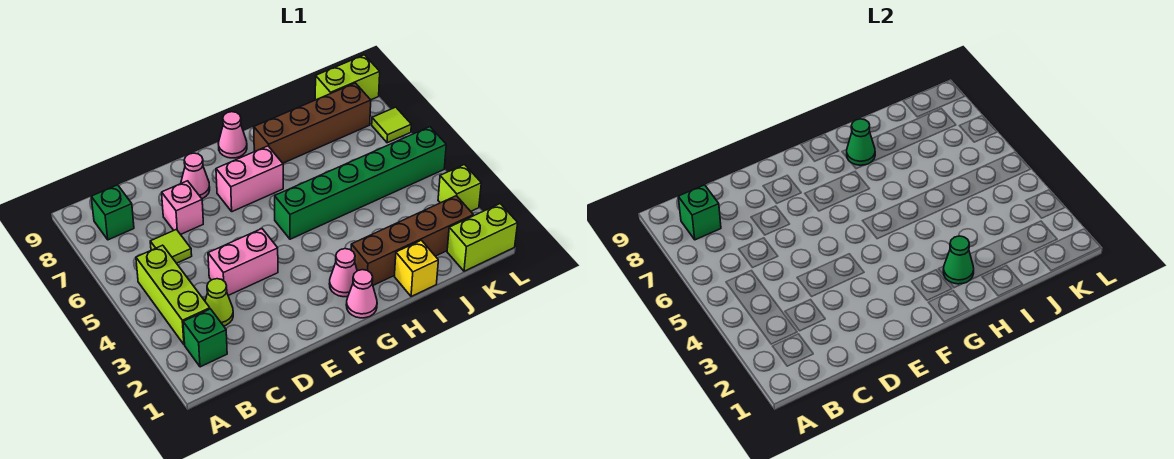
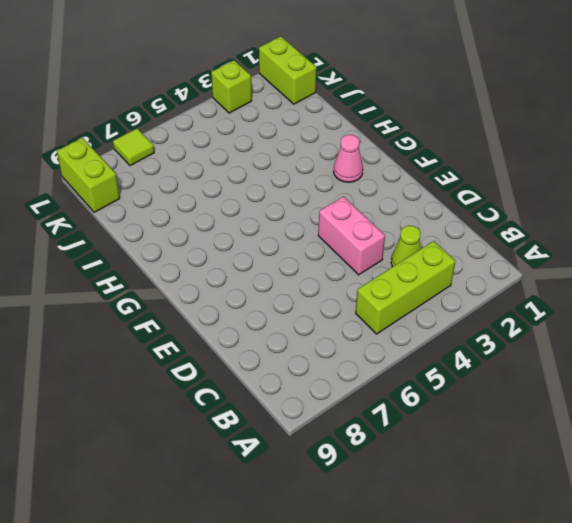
none -> green 1x1 brick [183,309,227,367]
none -> green 1x1 brick [91,185,134,240]
none -> lime 1x1 tile [150,229,192,263]

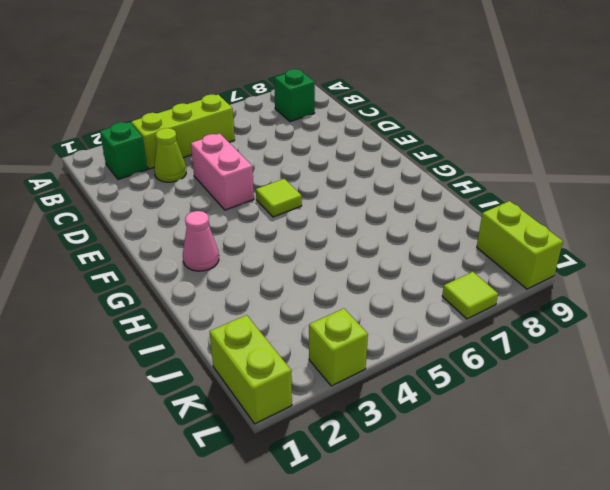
lime 1x1 tile [256,179,302,217] -> lime 1x1 tile moved to [150,229,192,263]
none -> pink 1x1 brick [162,181,203,234]
none -> pink 1x1 cone [181,153,210,199]
none -> pink 1x2 brick [216,146,283,212]

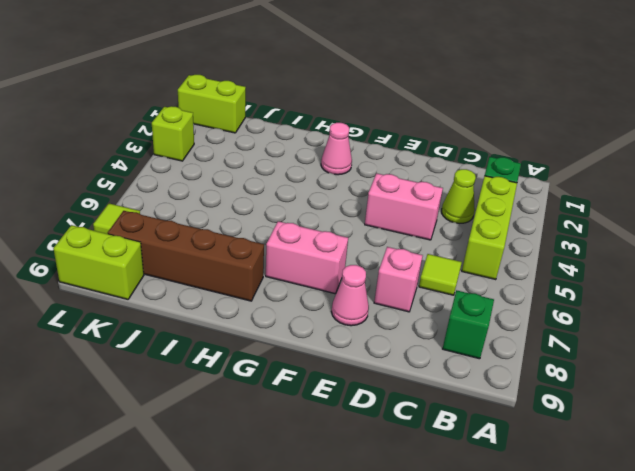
none -> pink 1x1 cone [346,270,377,318]
none -> green 1x6 brick [275,127,446,239]
none -> pink 1x1 cone [218,112,247,158]

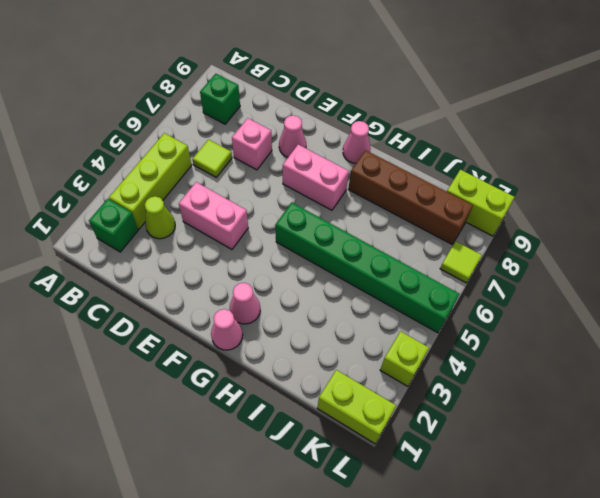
none -> brown 1x4 brick [351,196,473,285]
none -> yellow 1x1 brick [394,240,438,297]
none -> green 1x1 brick [678,185,721,240]

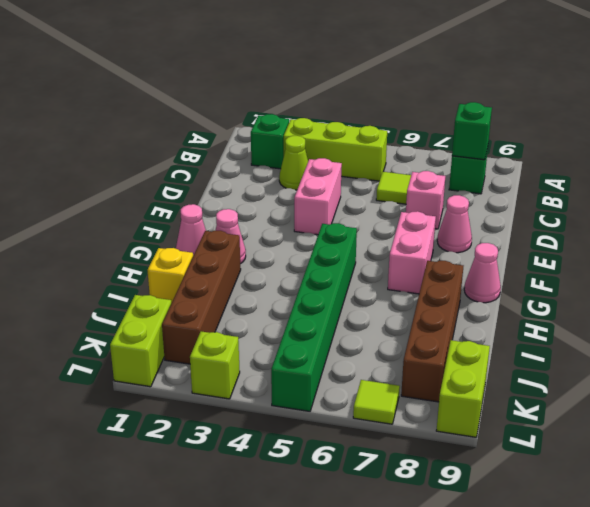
none -> green 1x1 cone [943,236,974,284]
none -> green 1x1 cone [847,119,875,165]

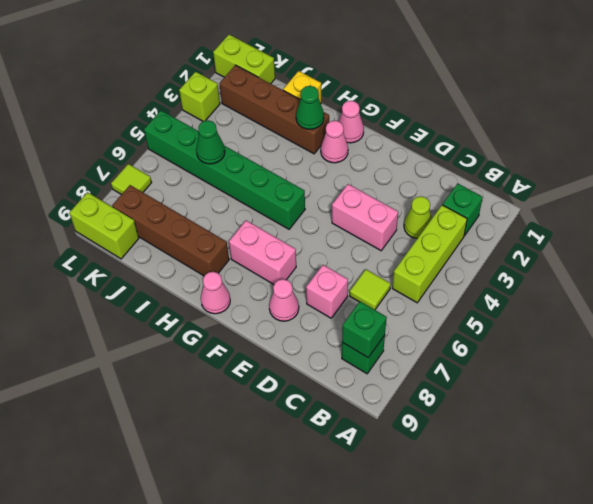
green 1x1 cone [196,120,225,164] -> green 1x1 cone moved to [847,119,875,165]

